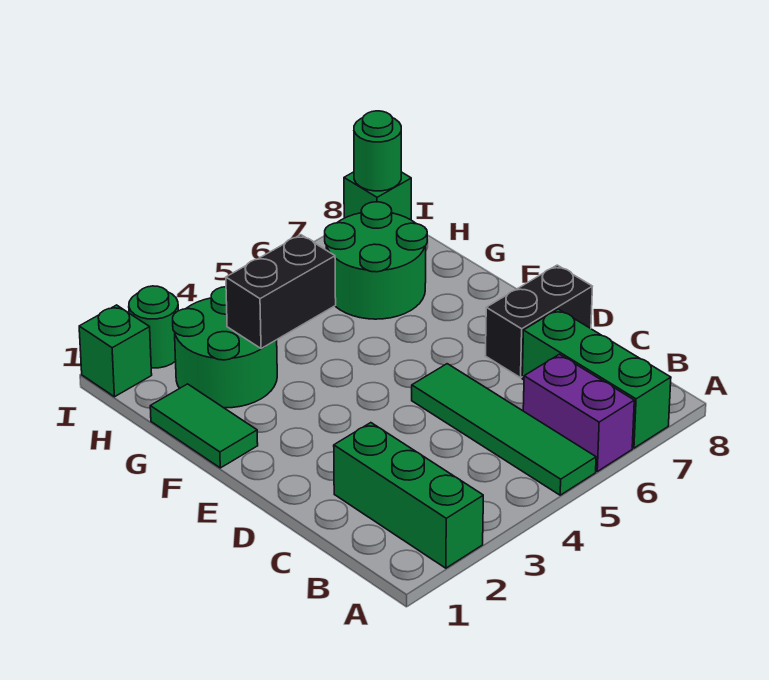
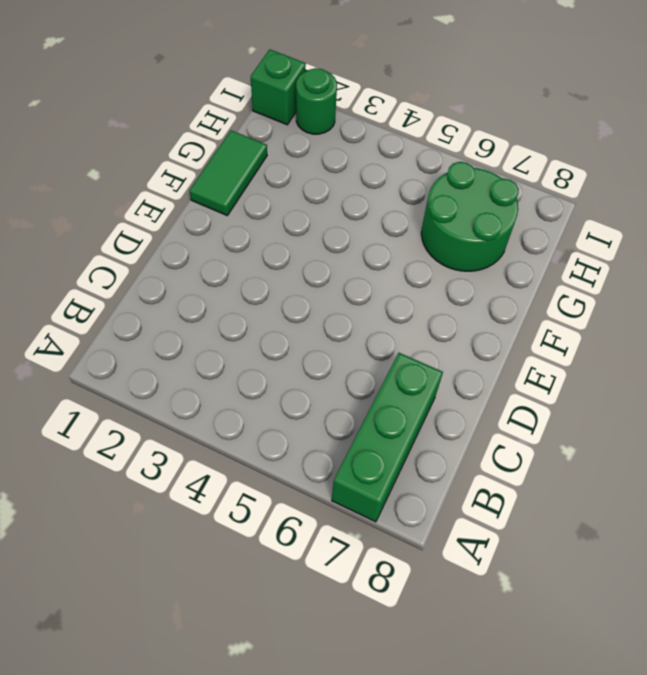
none -> green 1x3 brick [334,423,483,568]
none -> green 1x4 tile [412,364,596,495]
none -> purple 1x2 brick [523,354,634,471]

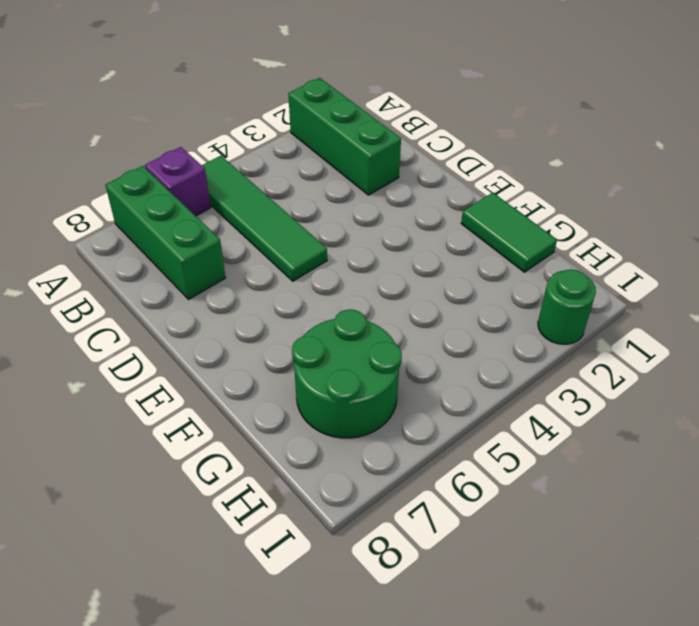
purple 1x1 brick [145,147,211,216] -> purple 1x2 brick [523,354,634,471]
none -> black 1x2 brick [485,265,592,378]
none -> green 2x2 round brick [173,287,277,408]
none -> green 1x1 brick [79,305,152,397]

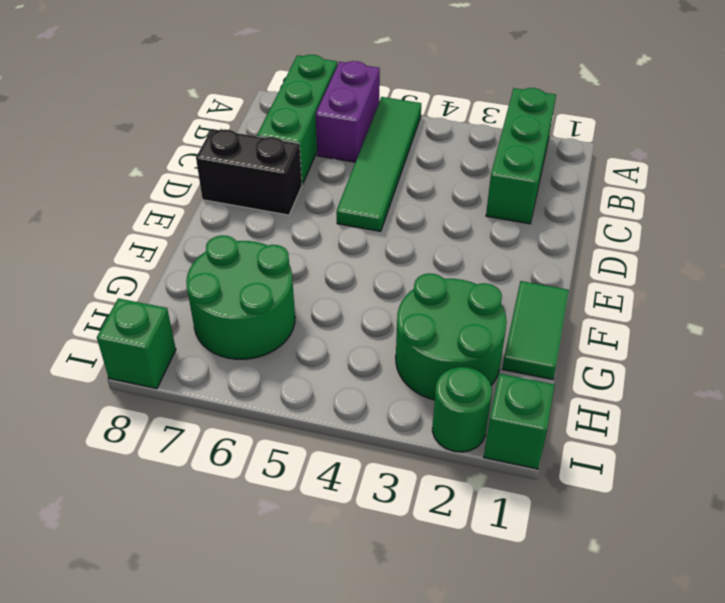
none -> black 1x2 brick [226,235,336,349]
none -> green 1x1 round brick [354,111,401,191]

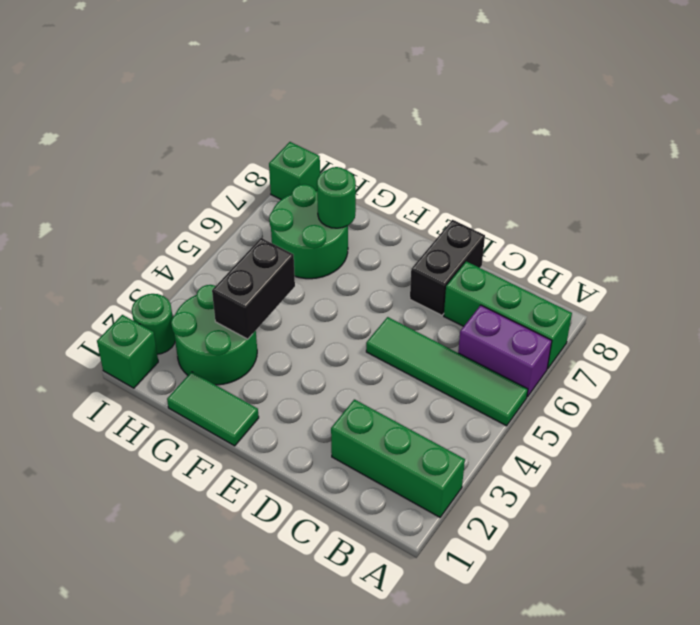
green 1x1 round brick [317,167,356,228] -> green 1x1 round brick moved to [354,111,401,191]

